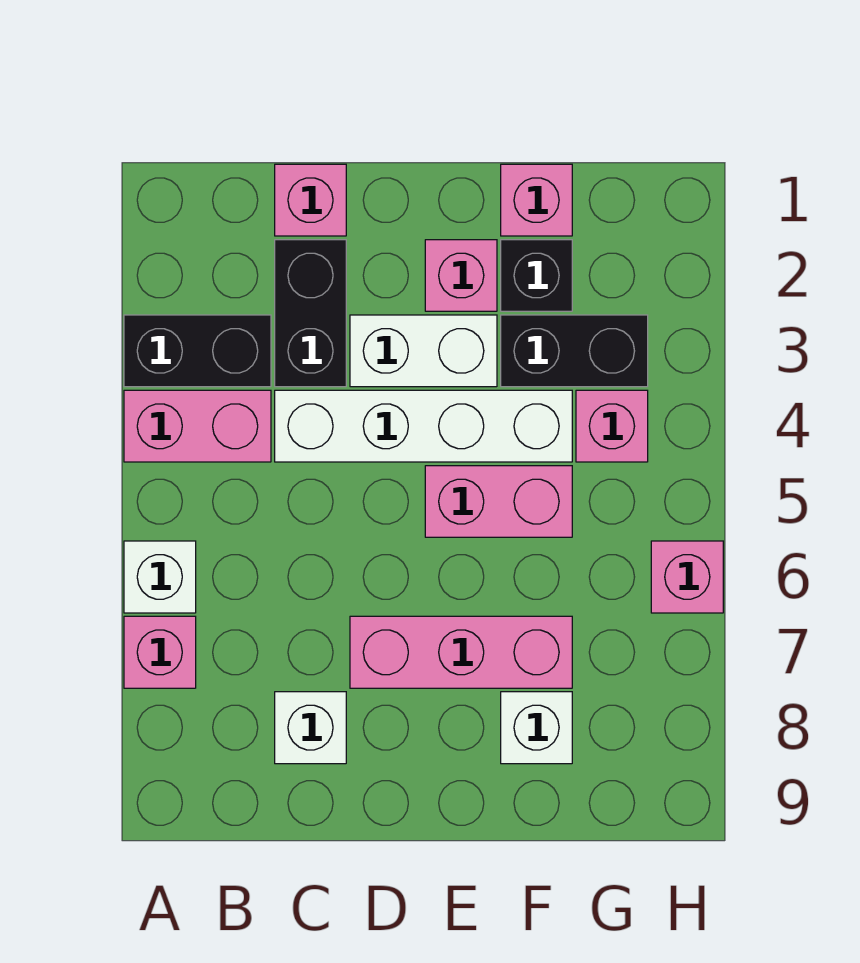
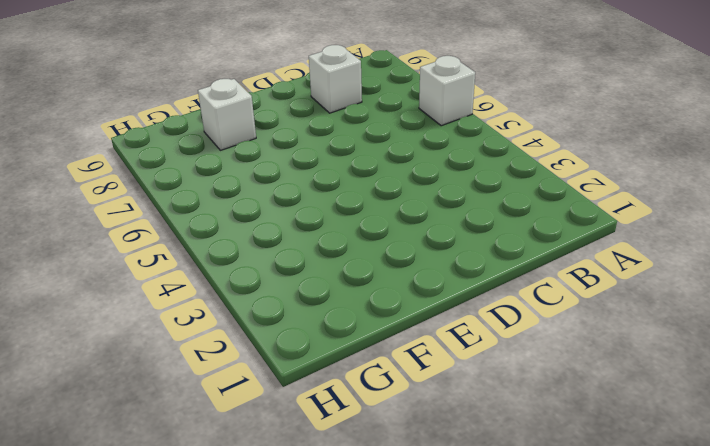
none -> black 1x2 brick [124,315,271,387]
none -> pink 1x2 brick [124,390,271,462]
none -> pink 1x1 brick [124,616,196,688]

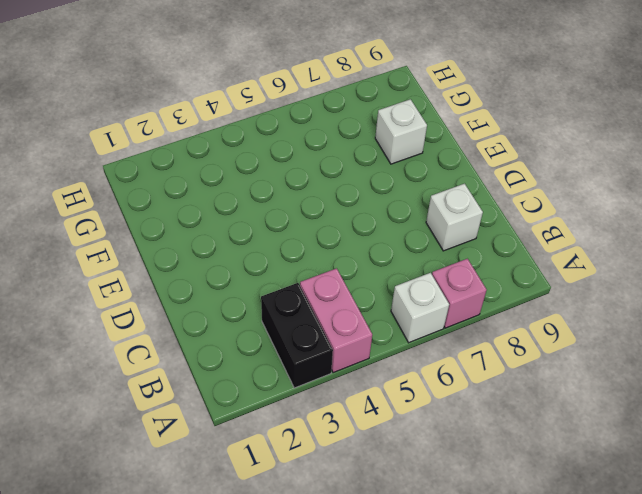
none -> pink 1x1 brick [275,164,346,236]
none -> black 1x2 brick [275,240,346,387]
none -> white 1x4 brick [275,390,572,462]

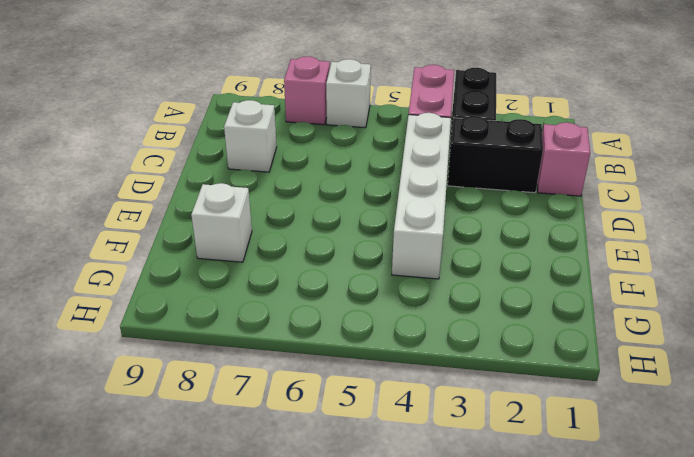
none -> white 1x2 brick [350,315,497,387]
none -> pink 1x3 brick [350,616,572,688]
none -> pink 1x1 brick [425,240,497,311]

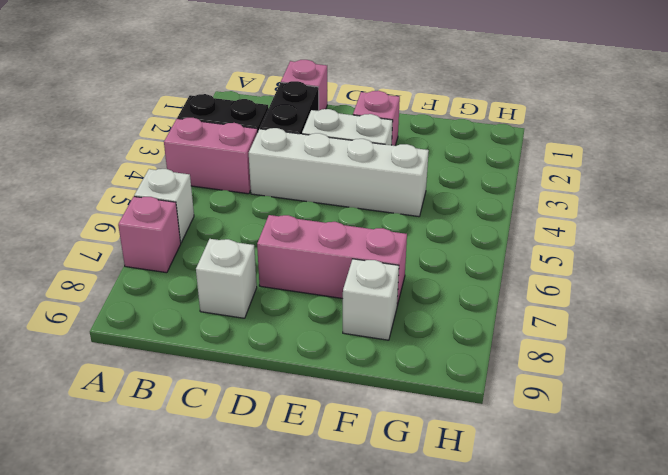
none -> pink 1x2 brick [425,466,572,537]
none -> pink 1x1 brick [501,164,572,236]
none -> black 1x1 brick [501,240,572,311]

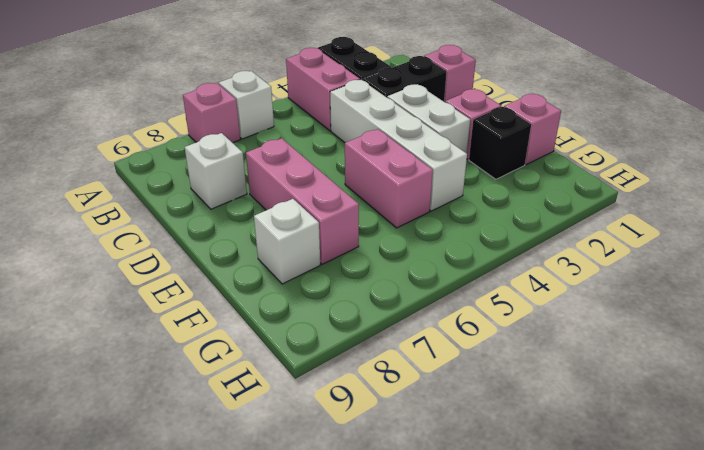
none -> black 1x2 brick [501,315,648,387]
none -> pink 1x1 brick [576,390,648,462]
none -> pink 1x1 brick [651,541,723,613]

